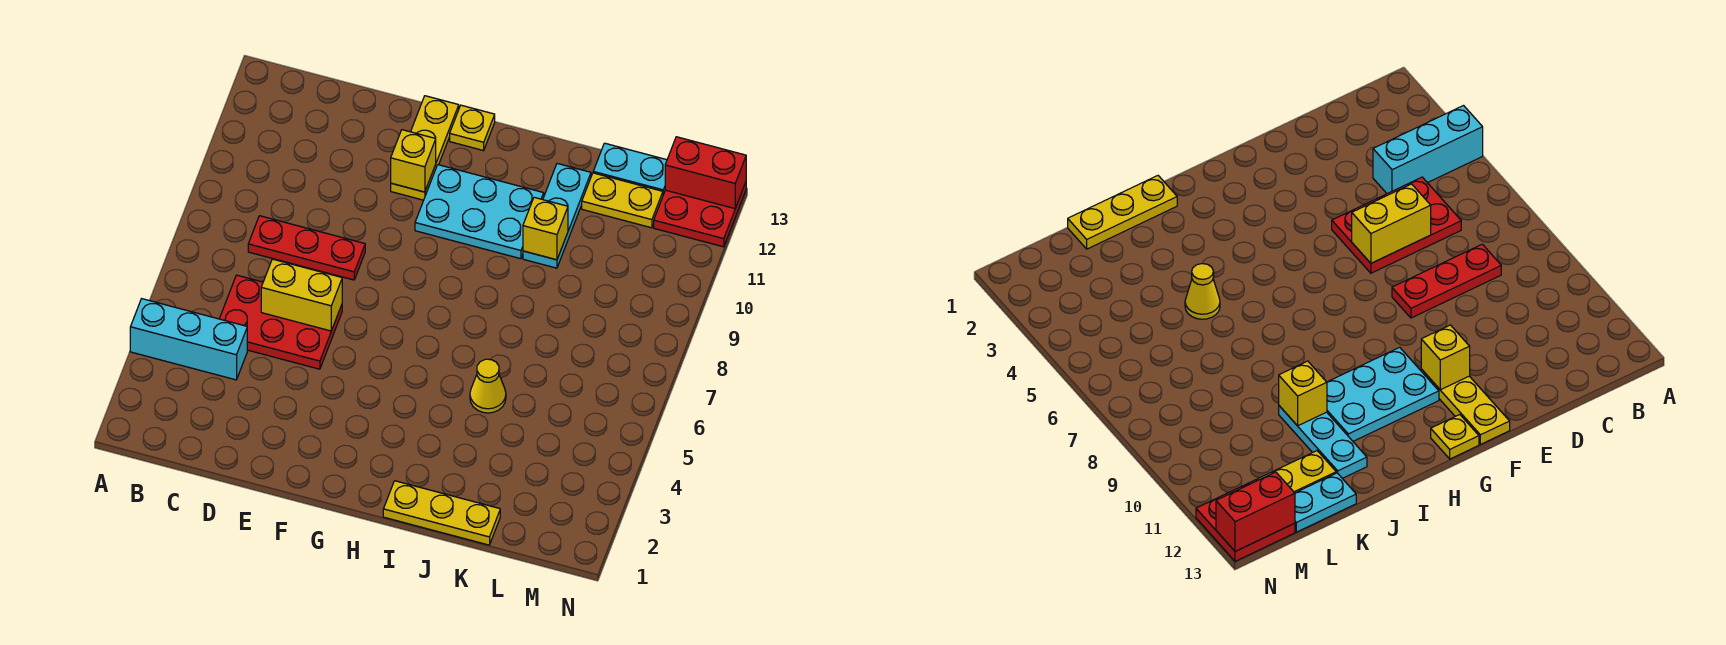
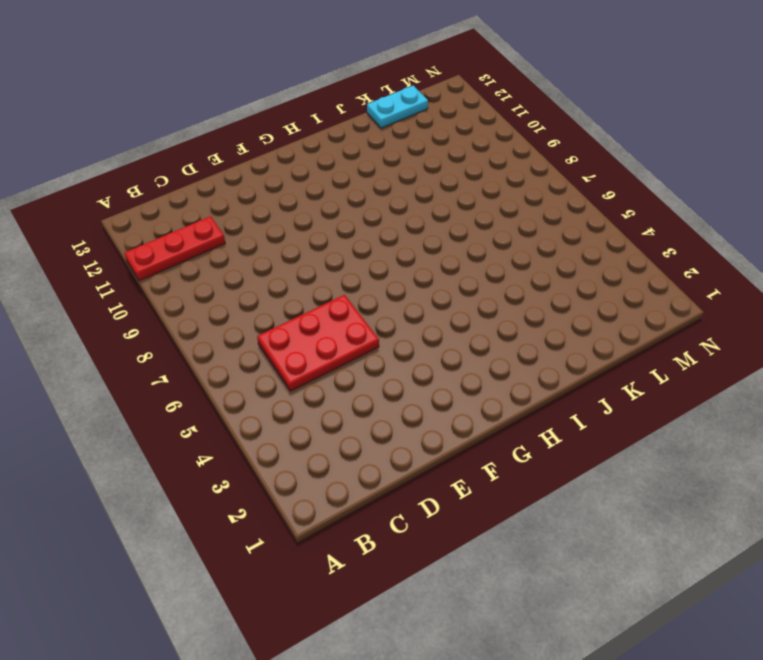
red 1x3 plate [125,216,225,281] -> red 1x3 plate moved to [248,216,365,280]
none -> cyan 1x3 brick [130,299,247,380]
none -> yellow 1x3 plate [391,96,459,200]
none -> cyan 2x3 plate [415,165,544,259]

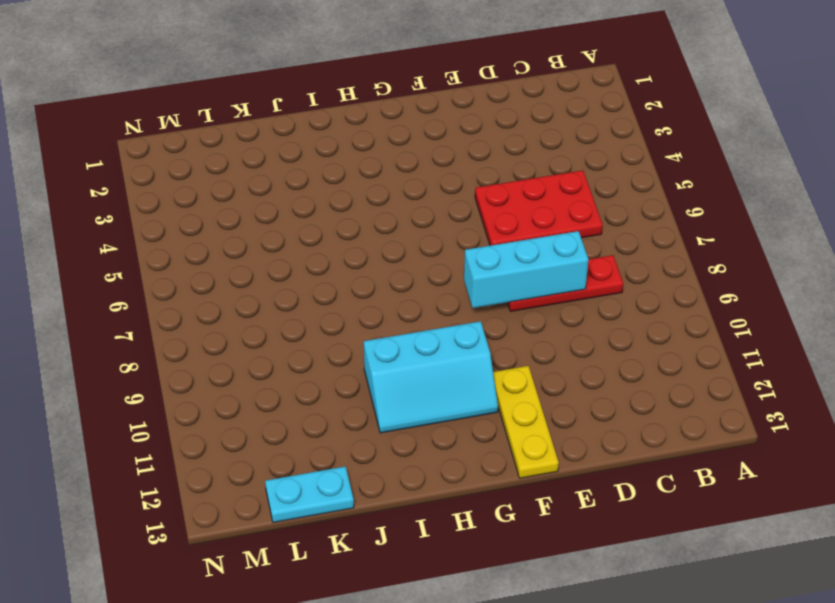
cyan 1x3 brick [464,231,589,308] -> cyan 1x3 brick moved to [130,299,247,380]
cyan 2x3 slope [364,321,498,433] -> cyan 2x3 plate [415,165,544,259]
none -> yellow 1x1 plate [450,105,495,151]
none -> yellow 1x3 plate [383,481,500,545]
none -> yellow 1x1 cone [470,359,506,413]

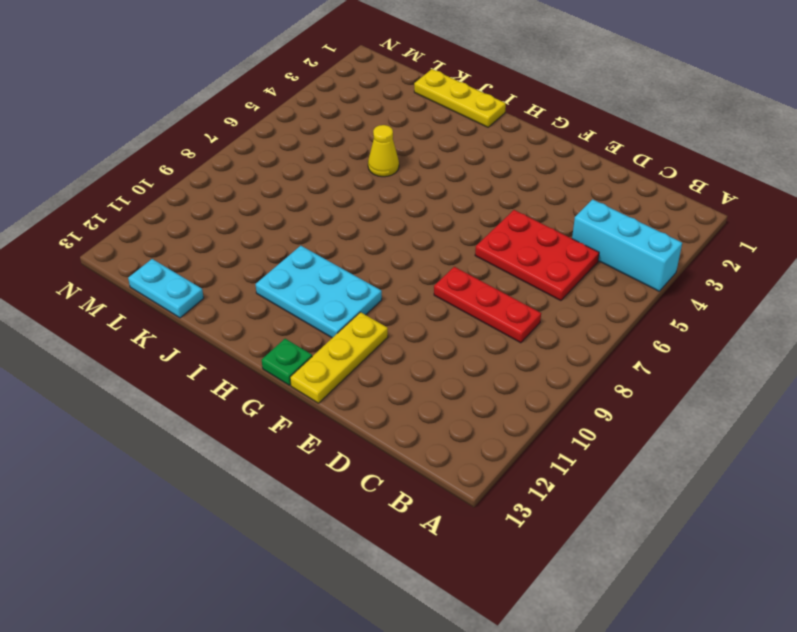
green 1x1 plate [262,339,312,385] -> yellow 1x1 plate [450,105,495,151]
none -> cyan 1x3 plate [523,164,591,268]
none -> yellow 1x2 plate [582,173,663,228]
none -> red 2x2 plate [654,182,746,247]

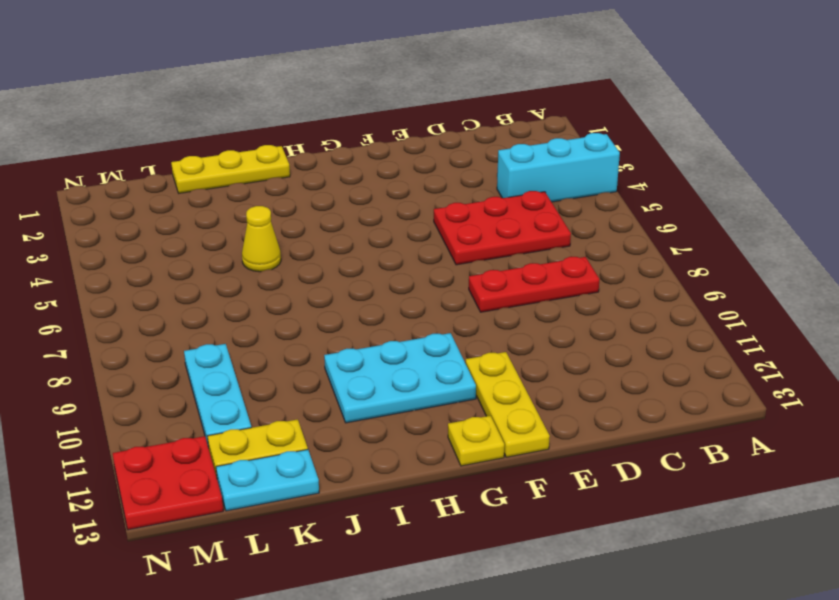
cyan 1x3 plate [184,344,251,448] -> cyan 1x3 plate moved to [523,164,591,268]
none -> yellow 1x2 brick [261,259,342,331]
none -> yellow 1x1 brick [391,130,436,192]
none -> yellow 1x1 brick [523,197,568,260]

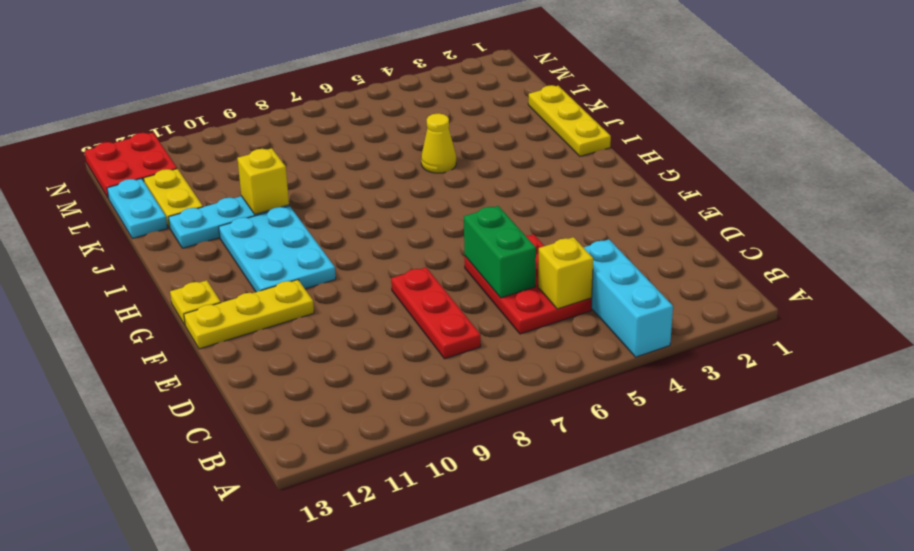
yellow 1x1 brick [538,237,593,309] -> yellow 1x1 brick moved to [391,130,436,192]
green 1x2 brick [464,206,536,298] -> yellow 1x2 brick [261,259,342,331]
none -> red 1x2 brick [665,137,746,209]

